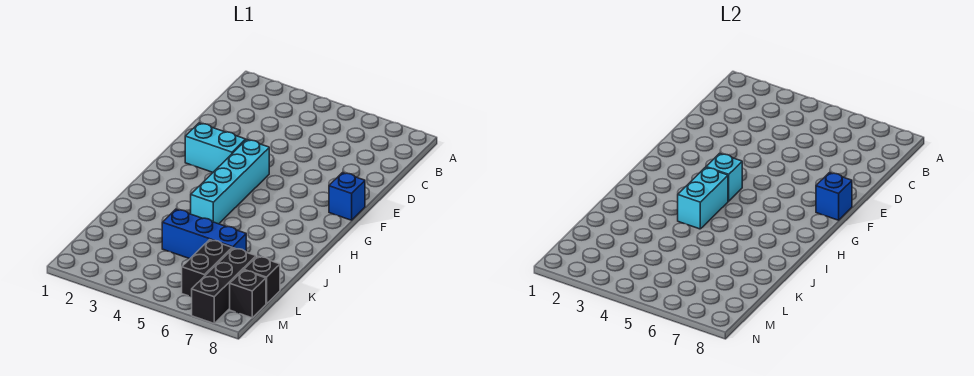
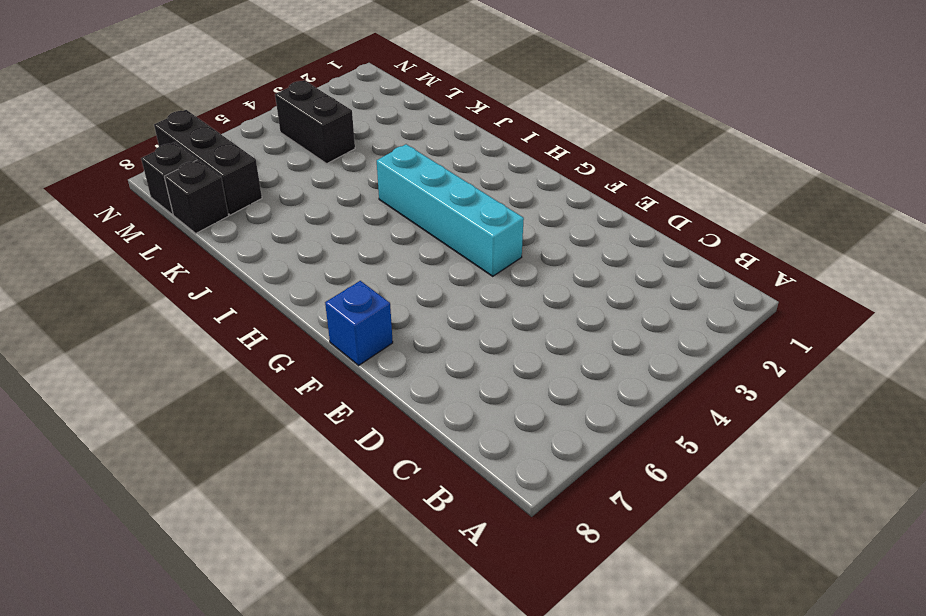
black 1x2 brick [275,80,355,164] -> black 1x2 brick moved to [182,240,232,297]
none -> cyan 1x2 brick [185,123,246,172]
none -> blue 1x3 brick [162,209,246,259]

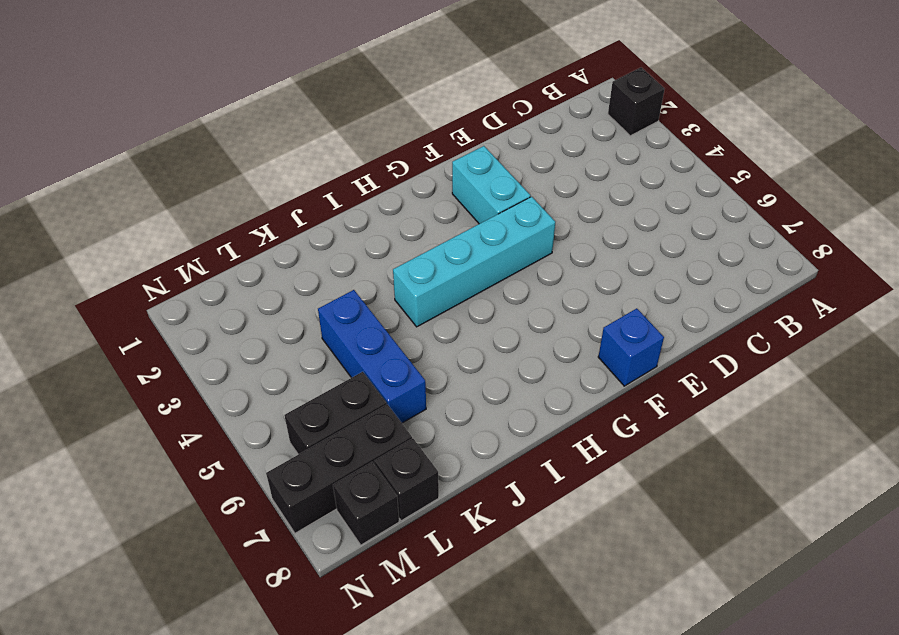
black 1x1 brick [608,67,664,136] -> none
none -> blue 1x1 brick [816,173,852,220]
none -> cyan 1x1 brick [706,153,742,201]

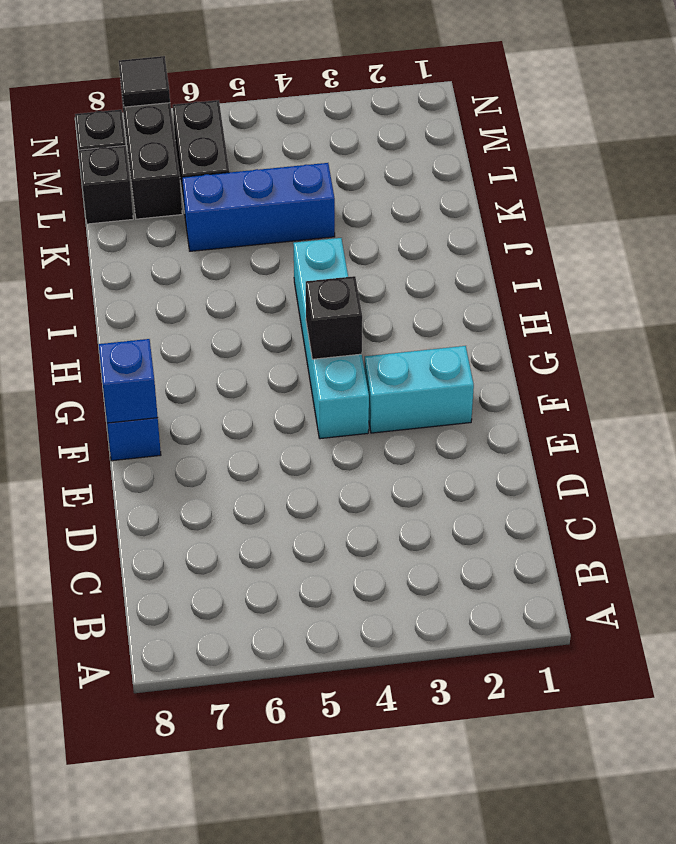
black 1x1 brick [306,276,362,359] -> cyan 1x1 brick [706,153,742,201]
black 1x1 tile [119,56,170,107] -> none
none -> cyan 1x2 brick [678,167,728,229]

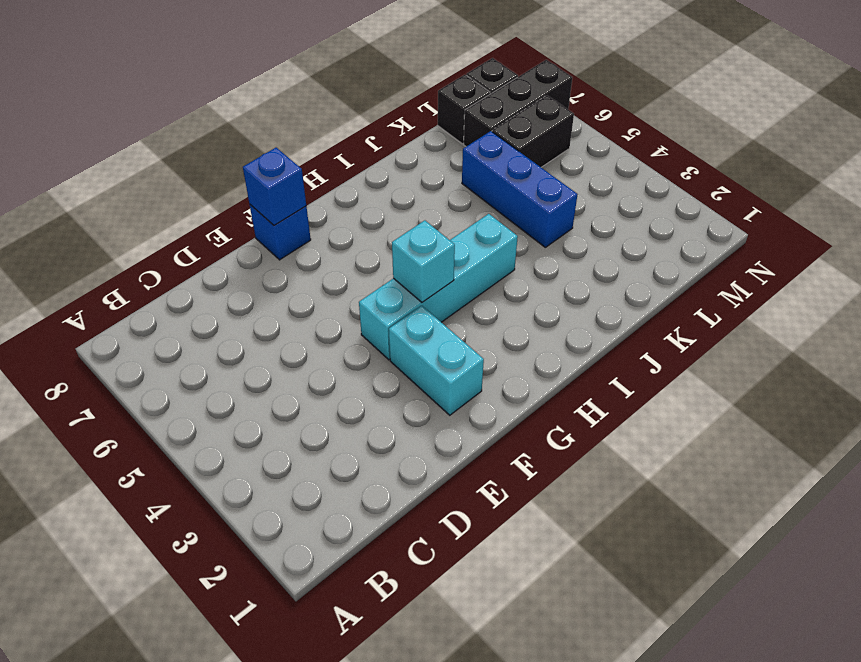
none -> cyan 1x2 brick [678,167,728,229]

